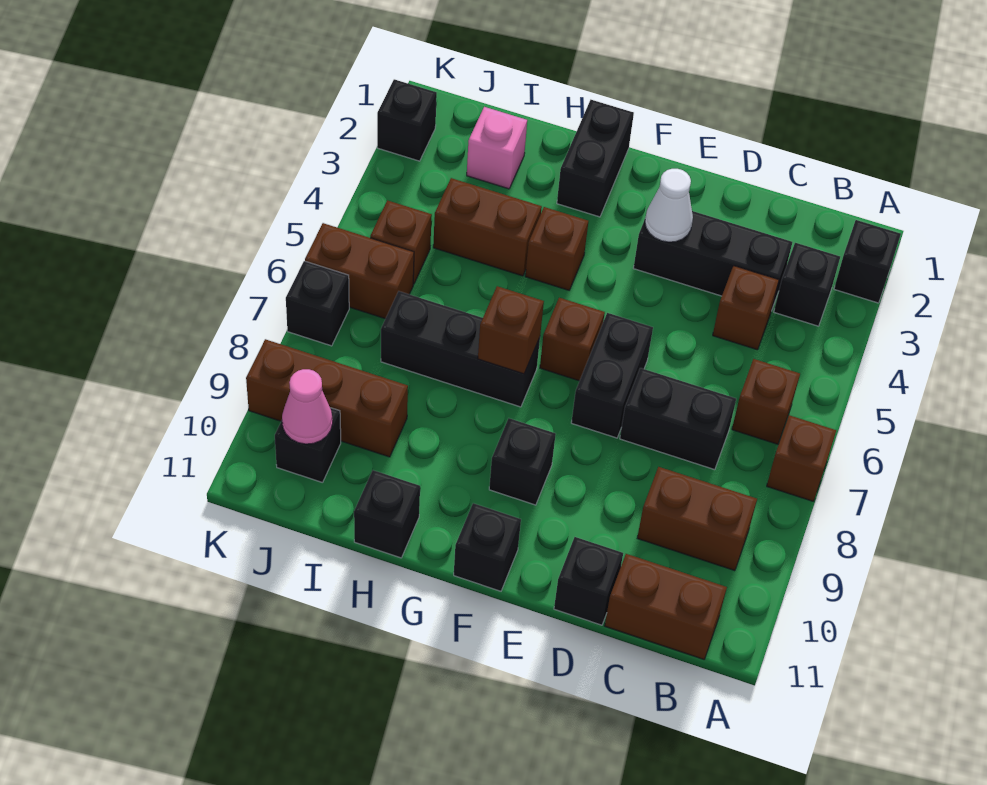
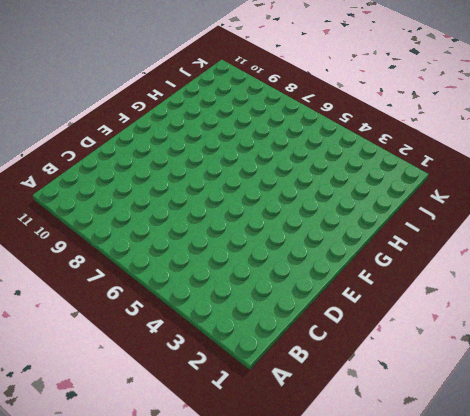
none -> black 1x1 brick [834,220,901,303]
none -> brown 1x1 brick [767,415,836,501]
none -> black 1x1 brick [774,243,840,326]

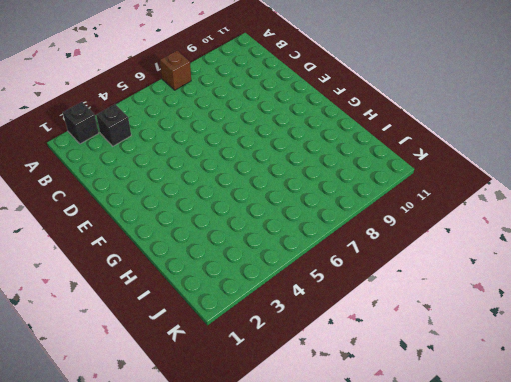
none -> brown 1x1 brick [732,359,800,444]
none -> brown 1x2 brick [637,467,757,571]
none -> brown 1x2 brick [605,554,727,659]

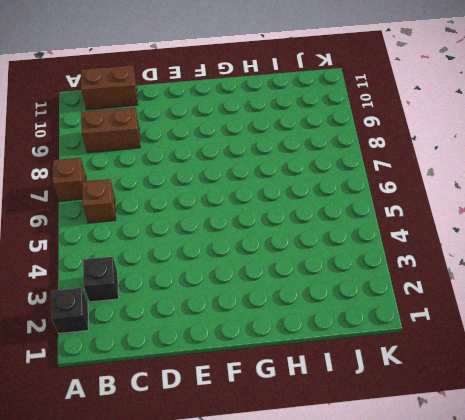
none -> black 1x3 brick [634,211,792,308]
none -> brown 1x1 brick [713,266,779,350]
none -> black 1x2 brick [620,368,736,470]

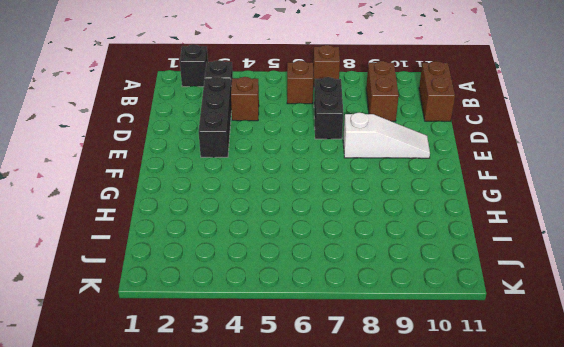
white 1x3 slope [343,113,430,158] -> none
none -> black 1x1 brick [554,537,623,625]
none -> black 1x2 brick [571,313,653,438]
none -> brown 1x1 brick [540,298,605,381]

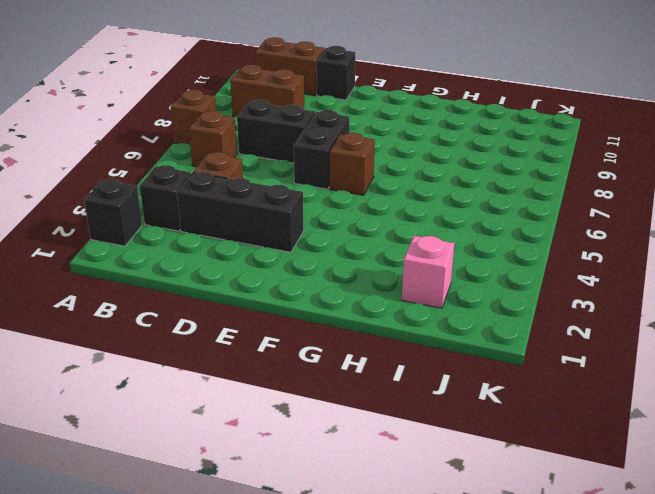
none -> black 1x1 brick [489,418,556,505]
none -> black 1x1 brick [454,503,521,591]
none -> black 1x2 brick [557,100,634,217]

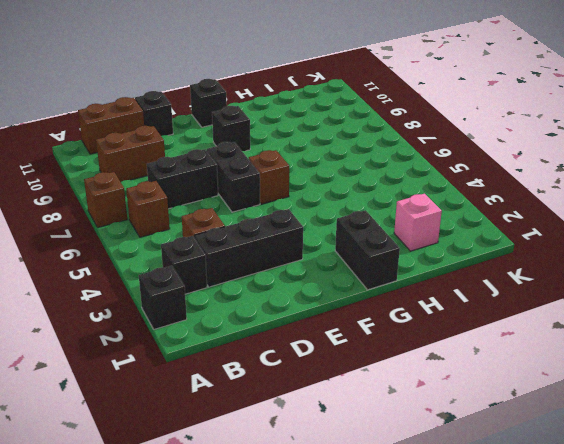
none -> brown 1x1 brick [525,207,588,290]
none -> black 1x3 brick [381,291,540,407]
none -> brown 1x2 brick [433,178,542,276]

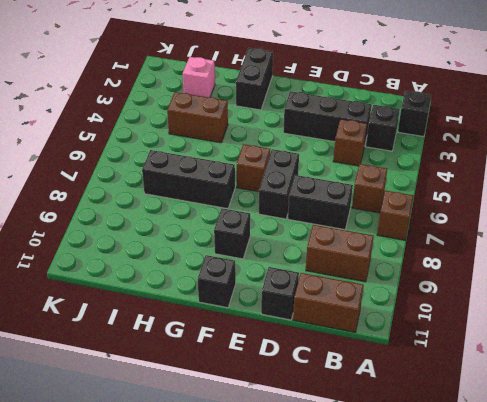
none -> brown 1x1 brick [525,207,588,290]
none -> black 1x1 brick [354,470,420,558]
none -> brown 1x3 brick [246,339,408,457]

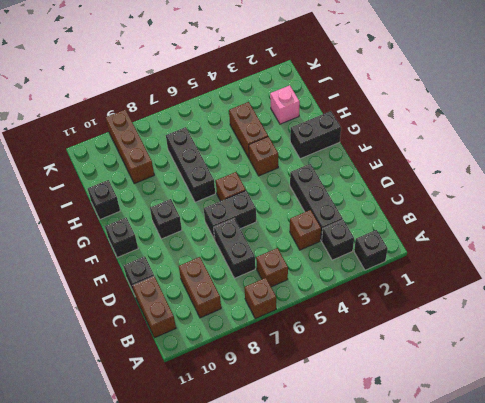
none -> brown 1x1 brick [370,201,432,284]
none -> brown 1x2 brick [305,223,414,319]
none -> black 1x1 brick [275,408,341,483]

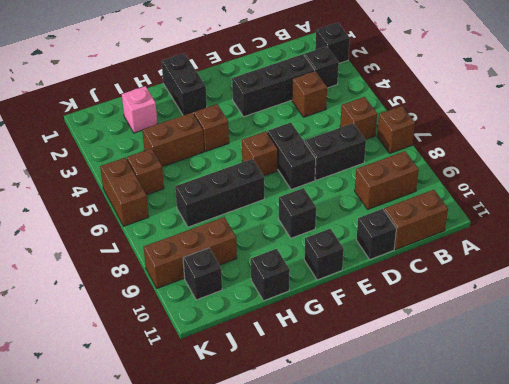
brown 1x2 brick [100,158,149,226] -> brown 1x2 brick turned to [305,223,414,319]
none -> black 1x1 brick [377,79,437,161]
none -> black 1x1 brick [286,261,349,346]
none -> white 1x1 cone [645,169,693,242]

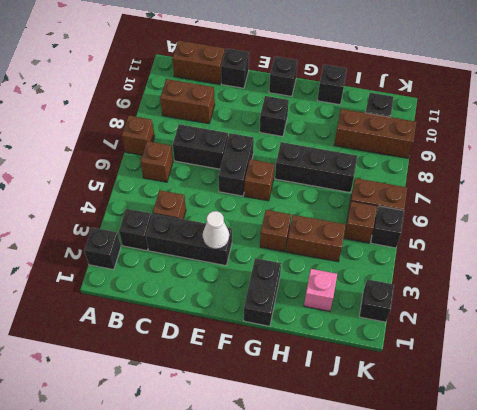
black 1x1 brick [371,206,404,248] -> black 1x1 brick moved to [286,261,349,346]
none -> brown 1x1 brick [478,286,544,374]
none -> pink 1x1 cone [282,369,333,444]

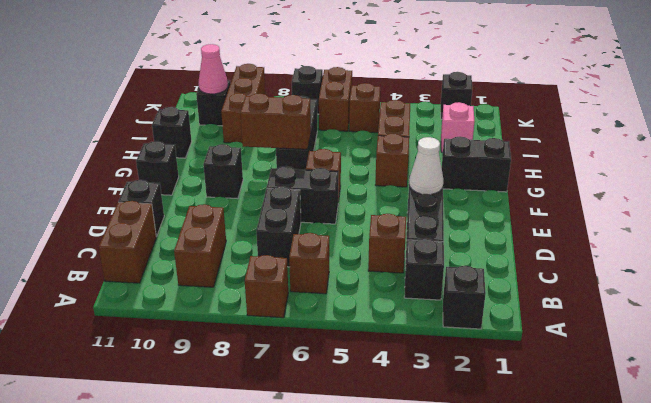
brown 1x2 brick [240,93,311,149] -> brown 1x1 brick [478,286,544,374]

